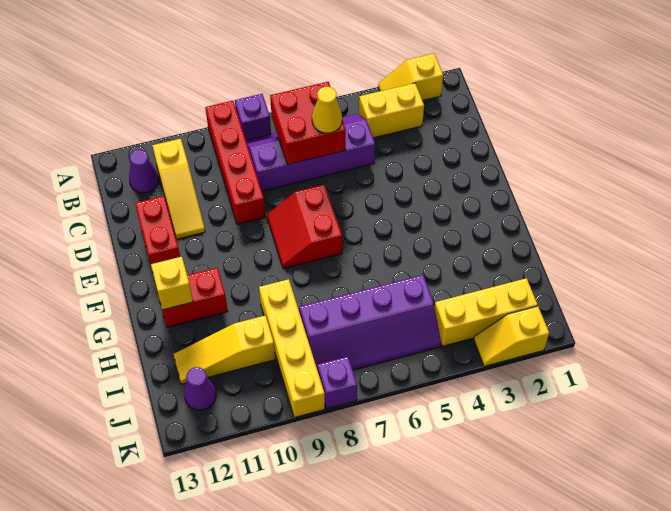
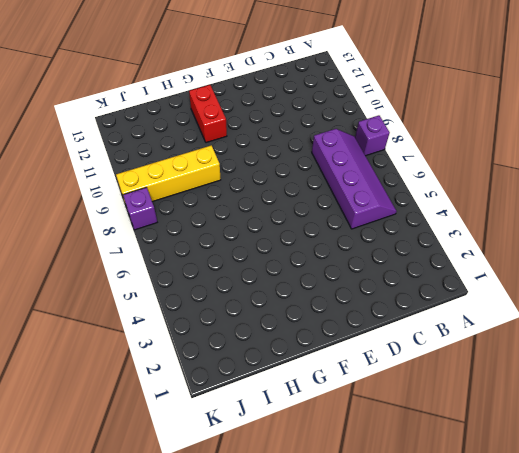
none -> yellow 1x2 slope [378,53,443,101]
none -> red 1x4 brick [205,101,265,224]
none -> yellow 1x2 brick [359,83,424,138]

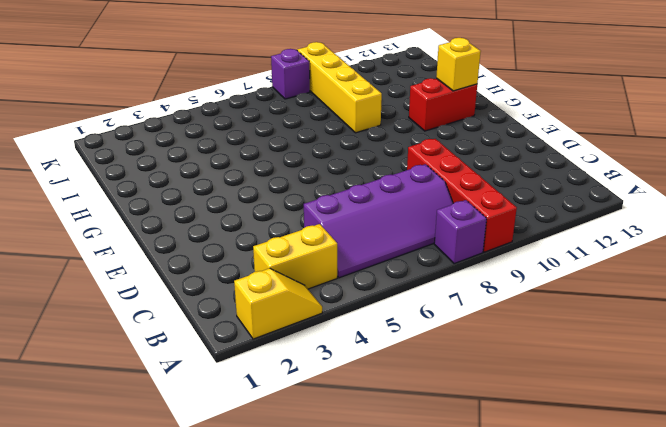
none -> yellow 1x3 slope [152,139,205,239]
none -> purple 1x1 cone [129,150,158,193]
none -> red 1x2 brick [135,196,180,272]

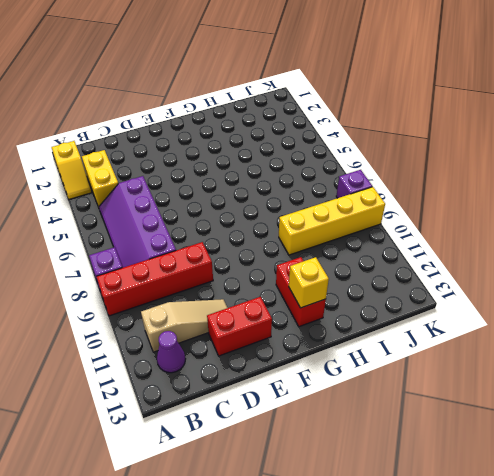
tan 1x3 slope [141,299,227,352] -> yellow 1x3 slope [152,139,205,239]
none -> red 2x2 slope [267,184,342,269]
none -> purple 2x4 slope [299,275,441,370]
none -> yellow 1x3 slope [174,316,275,384]

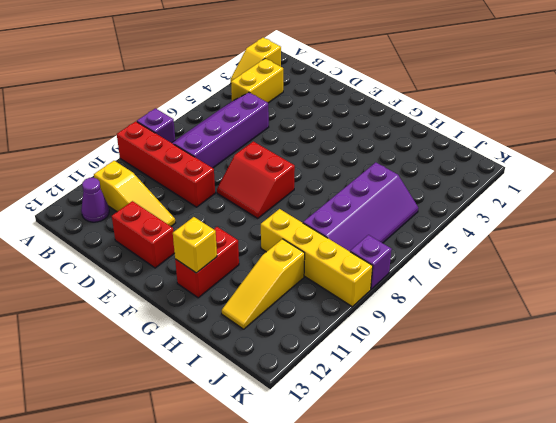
none -> yellow 1x3 brick [434,278,538,346]
none -> purple 1x1 cone [184,367,216,410]
none -> yellow 1x2 slope [474,306,549,366]

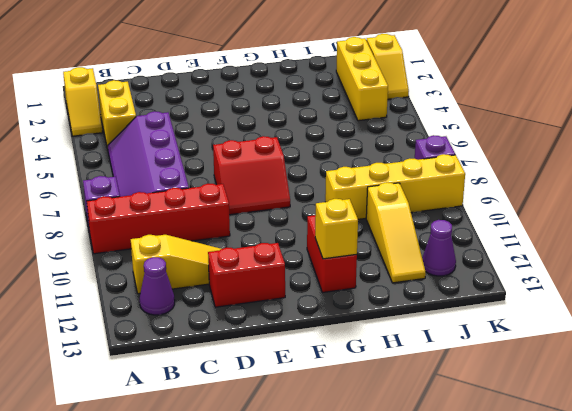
none -> purple 2x4 slope [299,275,441,370]
none -> red 2x2 brick [270,82,346,165]
none -> yellow 1x1 cone [312,87,342,133]

